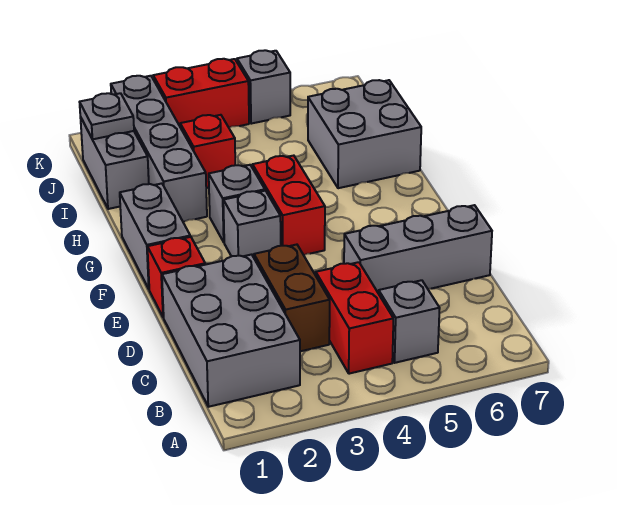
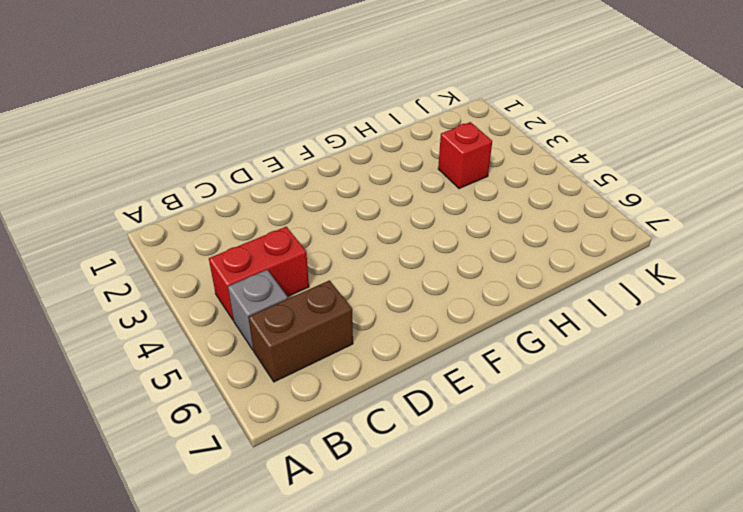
brown 1x2 brick [248,280,353,382] -> brown 1x2 brick moved to [254,245,330,351]
none -> grey 2x3 brick [162,254,300,407]
none -> grey 1x3 brick [344,205,492,294]
none -> red 1x1 brick [147,237,205,318]

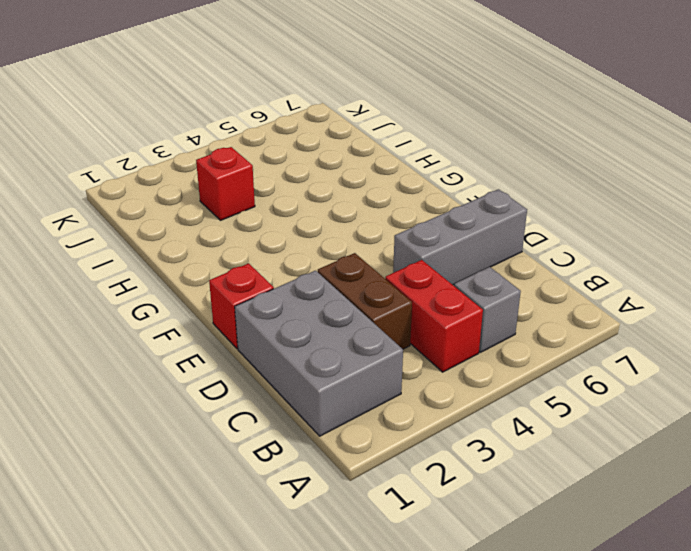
none -> grey 1x2 brick [120,183,190,289]
none -> grey 1x1 brick [223,191,281,257]
none -> red 1x2 brick [253,156,325,255]

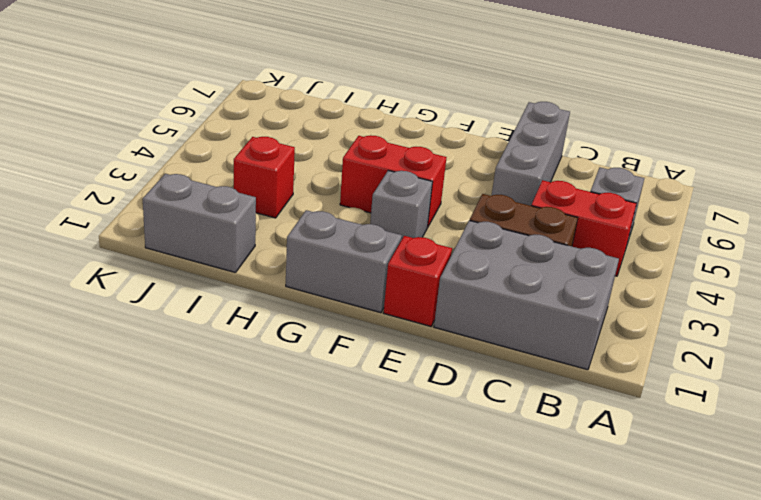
none -> grey 1x1 brick [209,165,265,242]
none -> grey 1x4 brick [111,76,207,222]
none -> grey 2x2 brick [308,80,421,188]

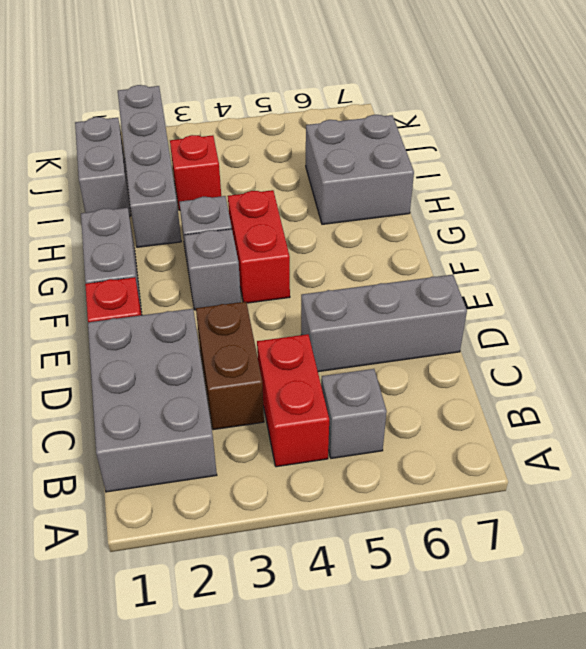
none -> red 1x2 brick [153,59,249,127]
none -> grey 1x1 brick [237,50,290,124]
none -> grey 1x1 plate [80,93,134,139]

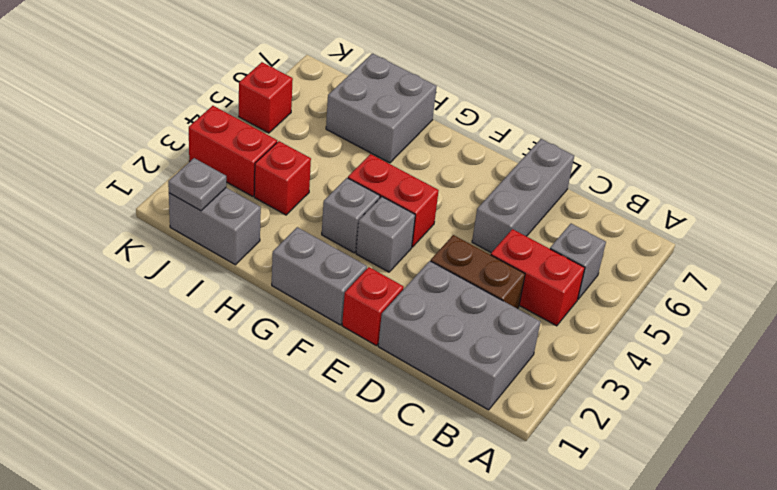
red 1x2 brick [189,106,277,196] -> red 1x2 brick turned to [153,59,249,127]
red 1x1 brick [239,62,293,133] -> grey 1x1 brick [237,50,290,124]
none -> grey 1x4 brick [111,76,207,222]

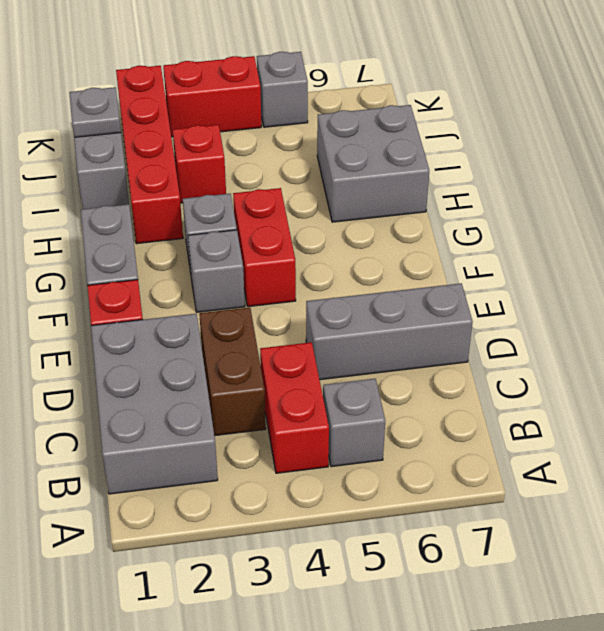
red 1x4 brick [116,66,183,244] -> grey 1x4 brick [111,76,207,222]

